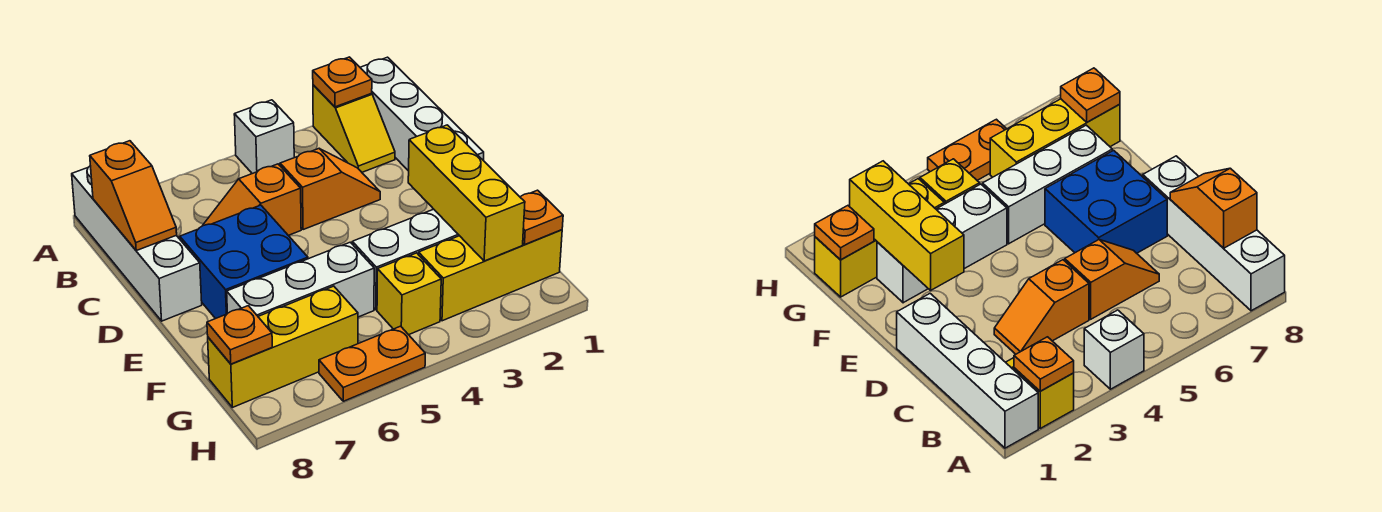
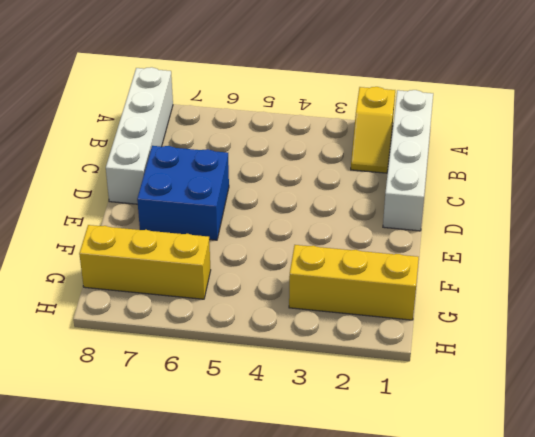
none -> white 1x1 brick [234,100,294,174]
none -> orange 1x2 slope [280,149,380,230]
none -> orange 1x2 slope [203,164,301,235]

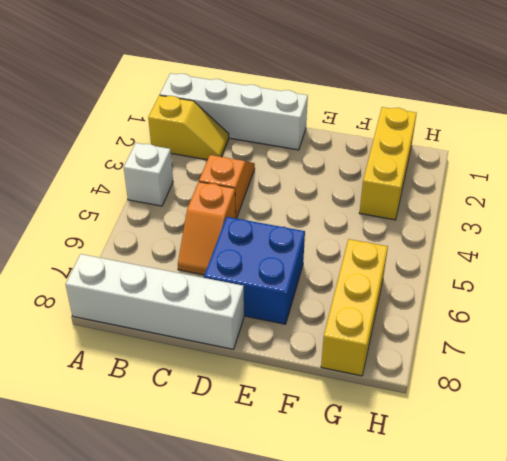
none -> white 1x3 brick [352,209,459,310]
none -> white 1x3 brick [227,242,374,317]
none -> yellow 1x1 brick [377,253,441,335]

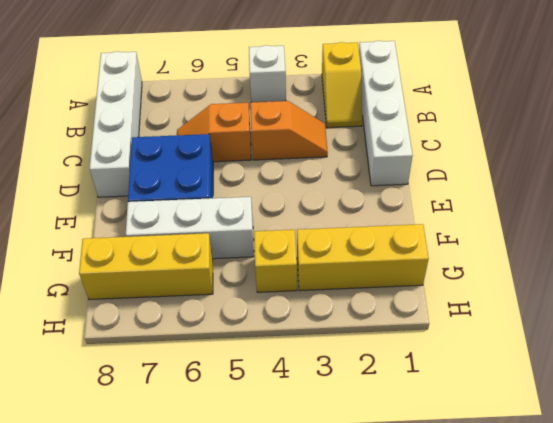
none -> white 1x3 brick [352,209,459,310]
none -> orange 1x2 plate [319,326,425,401]
none -> orange 1x1 plate [313,57,372,107]

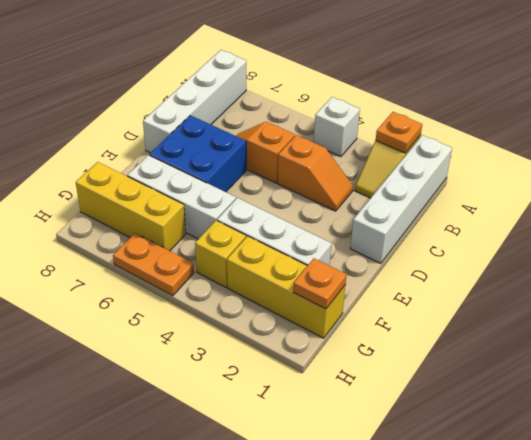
none -> orange 1x2 slope [90,141,177,251]
none -> yellow 1x3 brick [408,125,525,261]
none -> orange 1x1 plate [207,306,272,364]

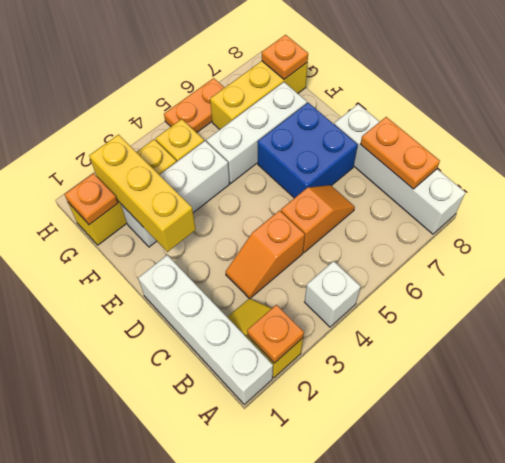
orange 1x2 plate [361,117,440,189] -> orange 1x2 slope [90,141,177,251]

